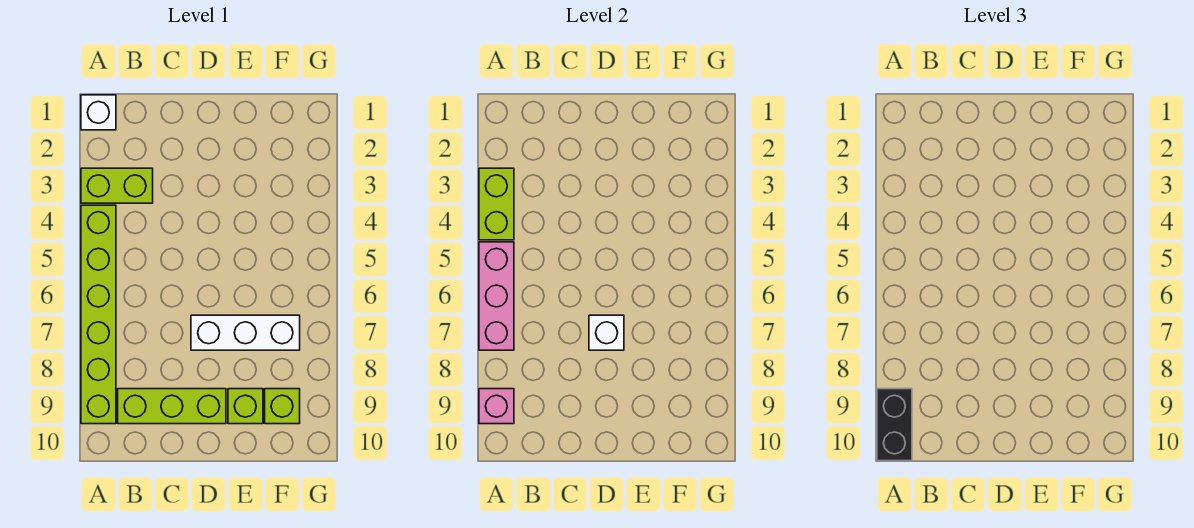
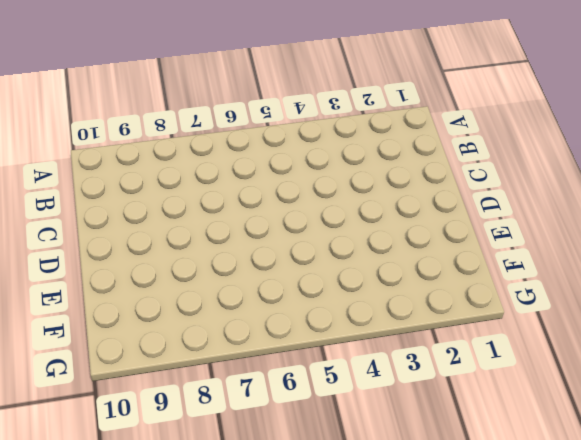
none -> white 1x1 brick [81,95,116,130]
none -> lime 1x2 brick [81,168,153,203]
none -> lime 1x6 brick [81,205,116,424]

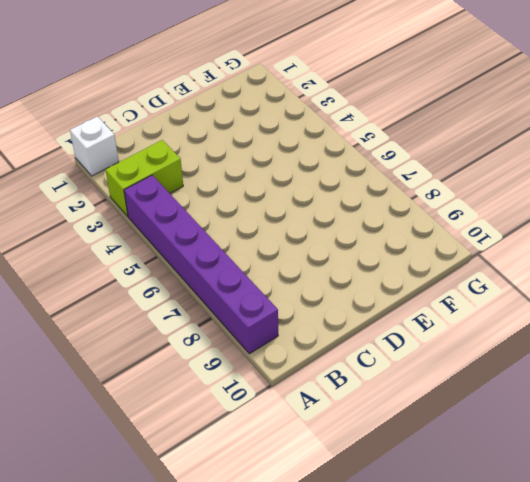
purple 1x6 brick [124,175,278,354] -> lime 1x6 brick [81,205,116,424]
none -> lime 1x3 brick [118,389,226,424]
none -> white 1x3 brick [191,315,300,350]
none -> lime 1x1 brick [228,389,263,424]

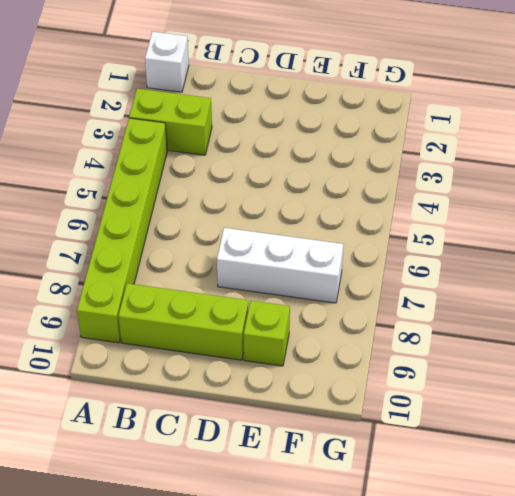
none -> lime 1x1 brick [265,389,300,424]
none -> lime 1x2 brick [479,168,514,240]
none -> pink 1x3 brick [479,242,514,350]

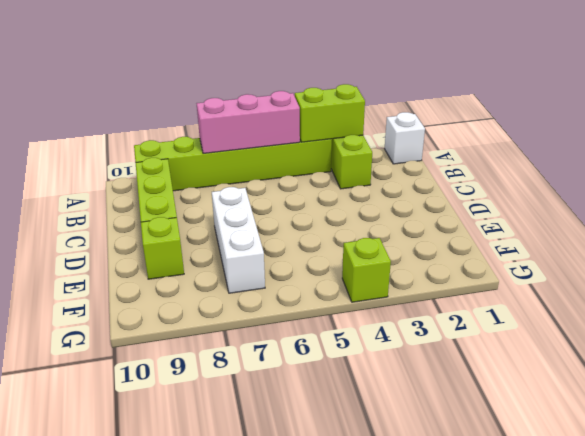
lime 1x1 brick [342,238,391,302] -> lime 1x1 brick moved to [265,389,300,424]
none -> pink 1x1 brick [479,389,514,424]
none -> white 1x1 brick [589,315,624,350]
none -> black 1x2 brick [877,389,912,461]

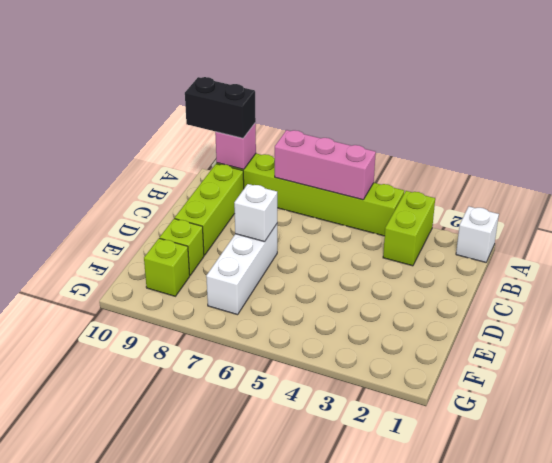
none -> lime 1x2 brick [479,168,514,240]

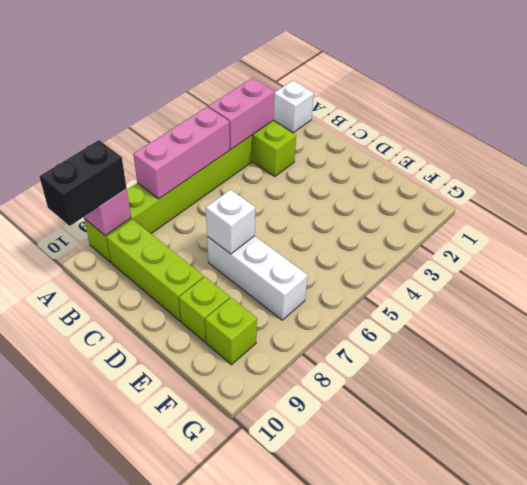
pink 1x2 brick [208,78,275,149] -> lime 1x2 brick [479,168,514,240]

